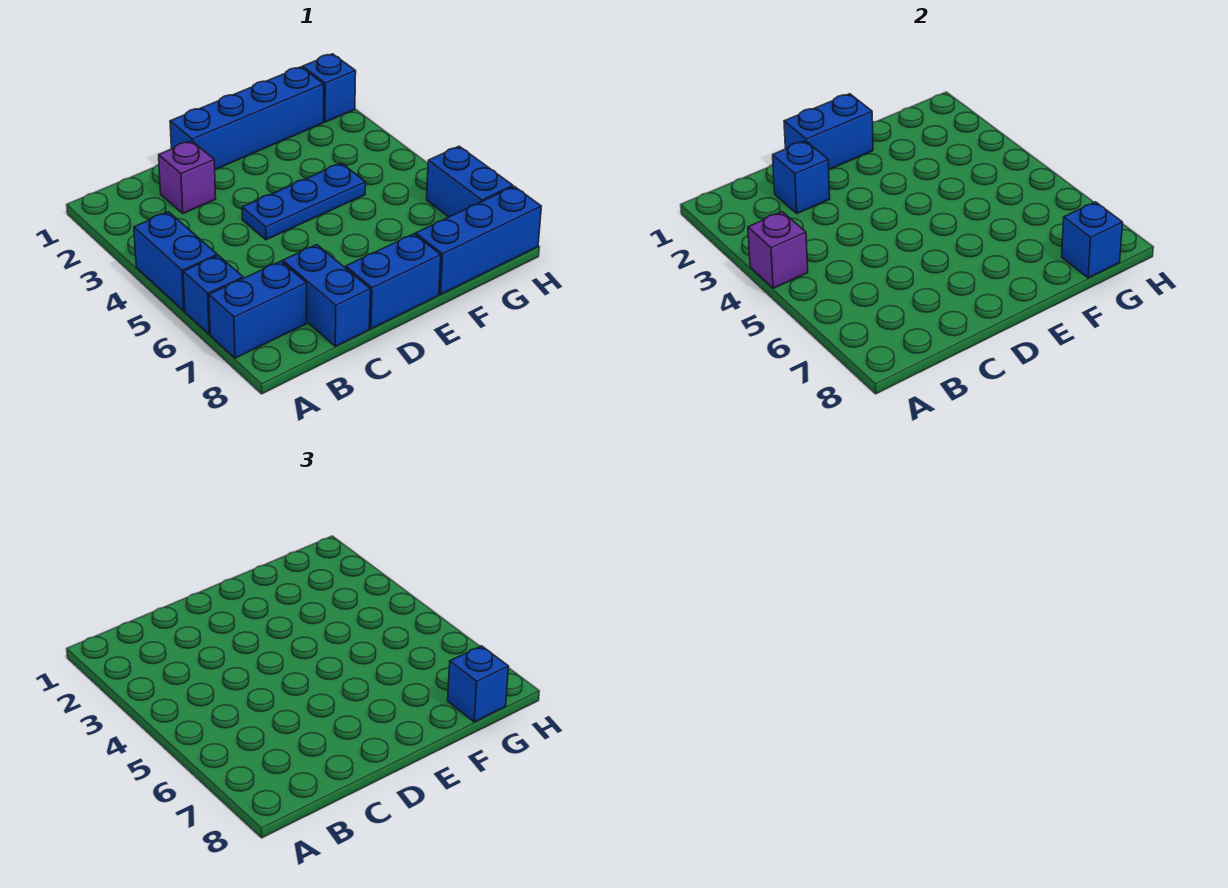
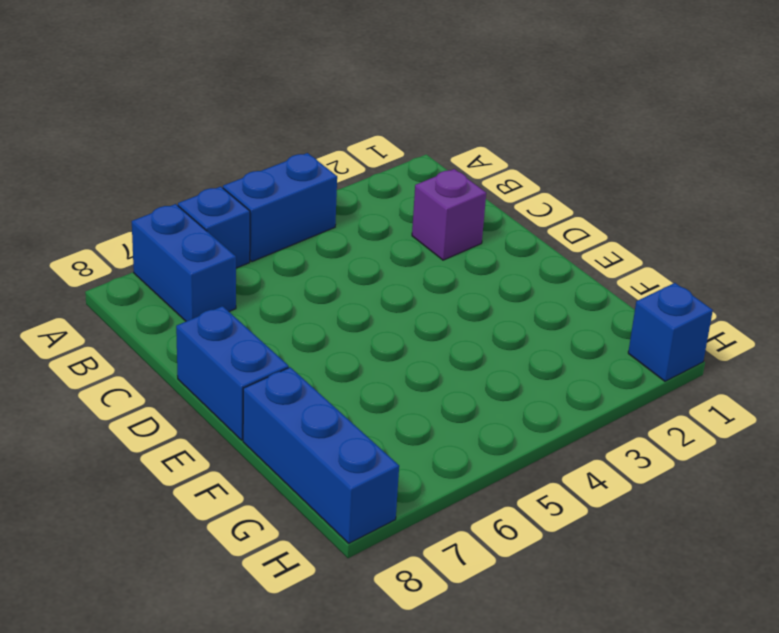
none -> blue 1x2 brick [283,245,370,346]
none -> blue 1x4 brick [170,67,324,170]
none -> blue 1x3 plate [242,163,366,240]

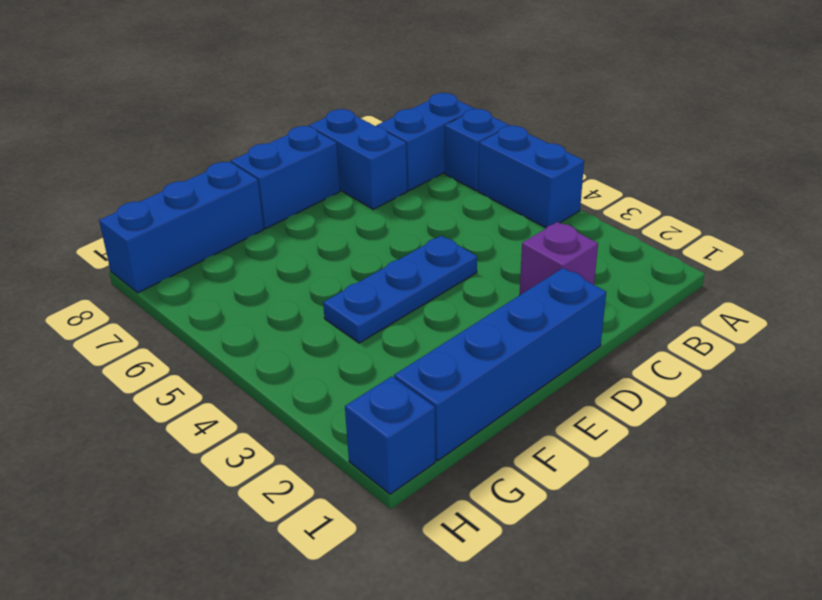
none -> blue 1x2 brick [427,146,513,217]
none -> purple 1x1 brick [748,212,808,288]
none -> blue 1x1 brick [773,141,830,214]

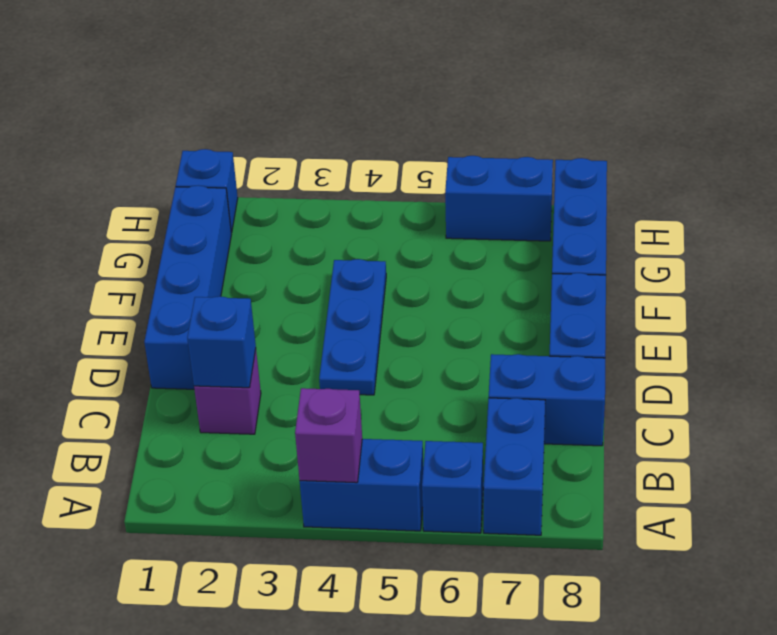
none -> blue 1x2 brick [784,94,873,170]
none -> blue 1x1 brick [1062,202,1123,278]
none -> blue 1x1 brick [448,646,509,722]

